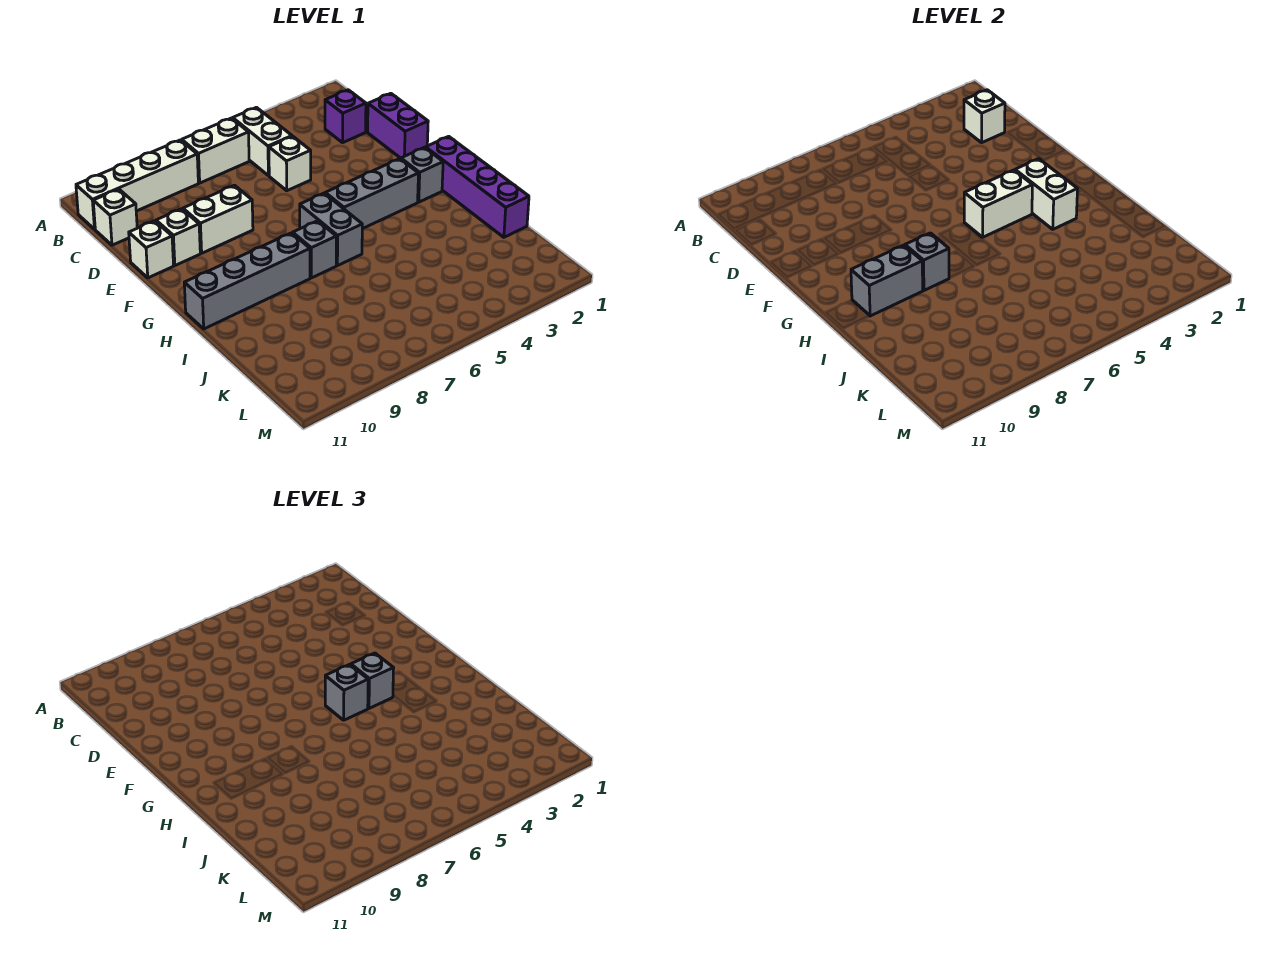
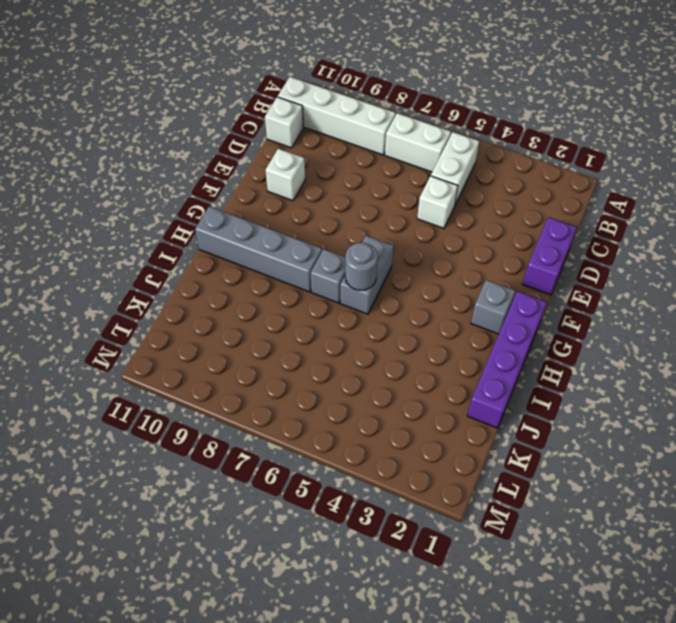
grey 1x1 round brick [345,243,378,290] -> none
none -> purple 1x1 brick [325,90,366,143]
none -> white 1x2 brick [183,185,253,253]
none -> white 1x1 brick [129,221,174,278]

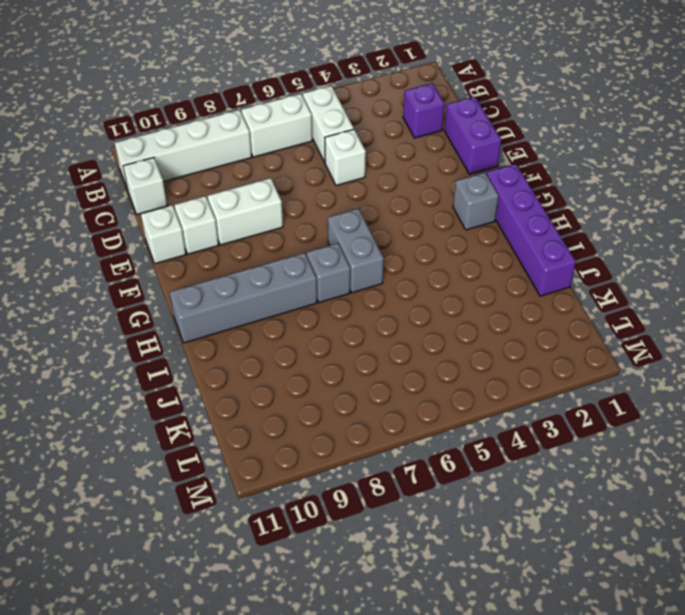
none -> grey 1x3 brick [325,159,419,229]
none -> white 1x1 brick [964,90,1005,143]
none -> white 1x2 brick [1015,159,1077,229]

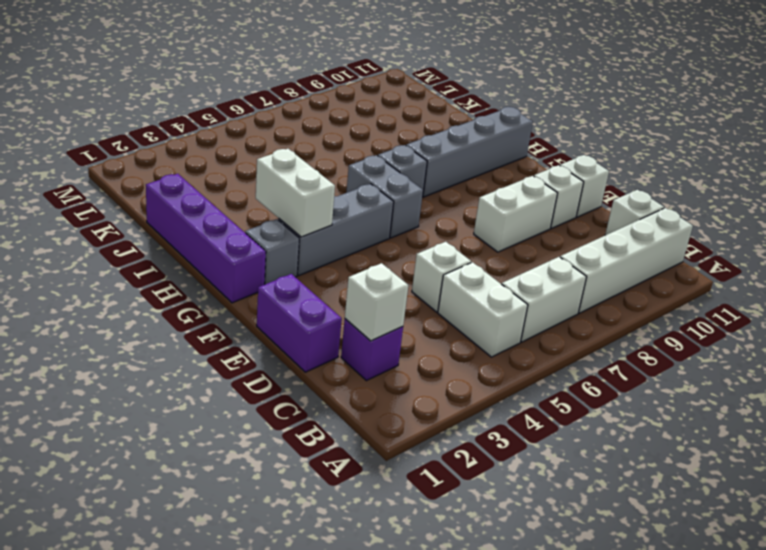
none -> white 1x2 brick [964,170,1033,237]
none -> grey 1x1 brick [905,233,949,290]
none -> grey 1x2 brick [851,245,923,316]

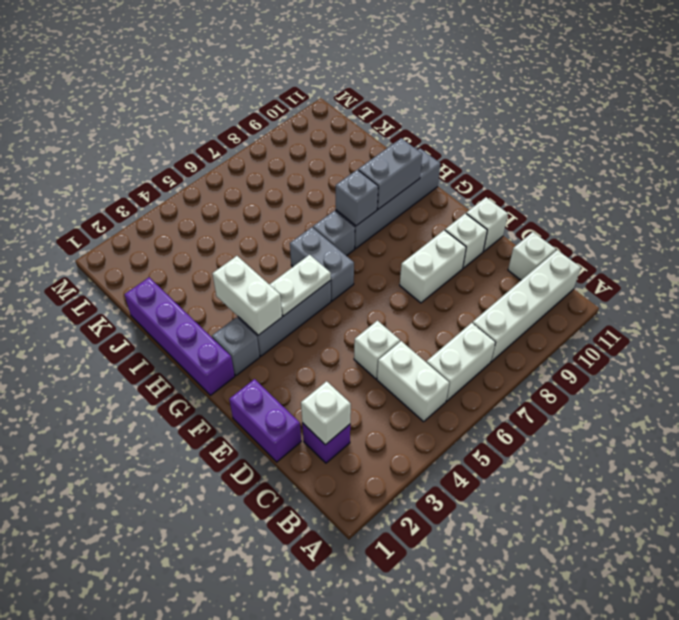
white 1x2 plate [269,255,331,316] -> white 1x2 brick [964,170,1033,237]
none -> grey 1x1 brick [351,653,394,708]
none -> grey 1x1 brick [325,665,368,720]

